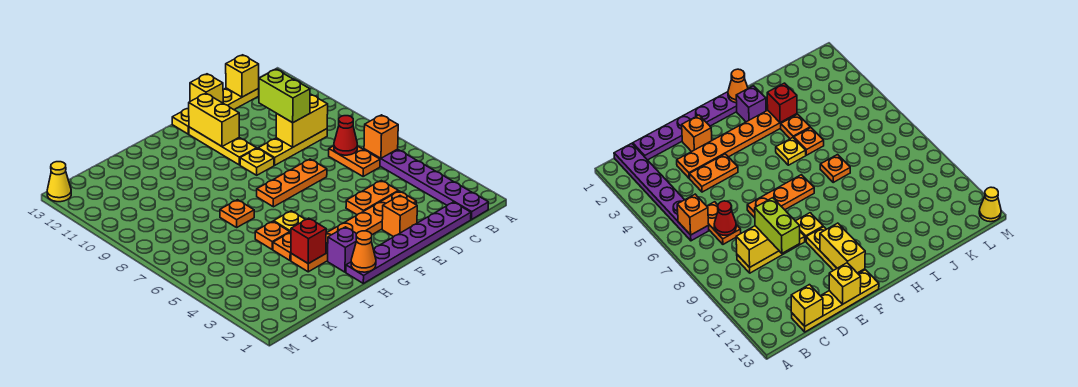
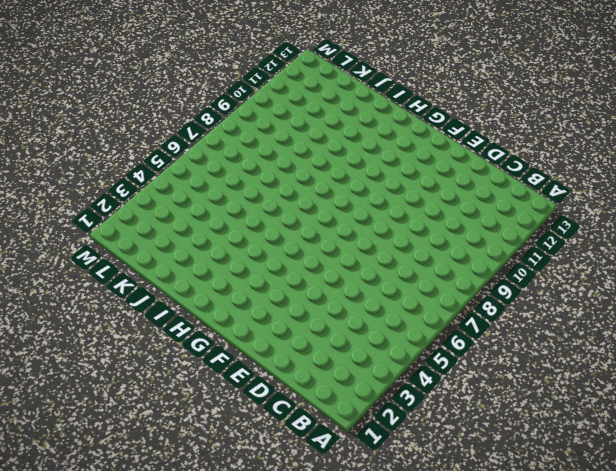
none -> purple 1x6 plate [364,149,488,220]
none -> purple 1x6 plate [346,202,471,283]
none -> orange 1x2 plate [329,146,380,176]

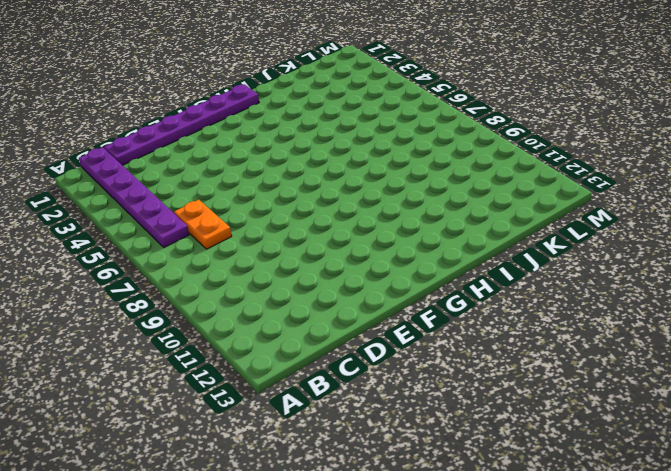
none -> yellow 1x3 plate [258,129,327,165]
none -> yellow 1x4 plate [172,88,259,134]
none -> orange 1x6 plate [291,191,416,272]

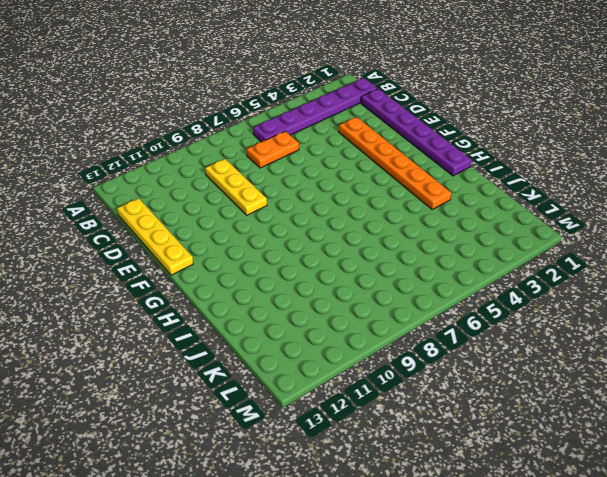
none -> orange 1x2 plate [346,180,398,215]
none -> orange 1x1 brick [382,196,417,237]
none -> orange 1x3 plate [257,159,327,207]

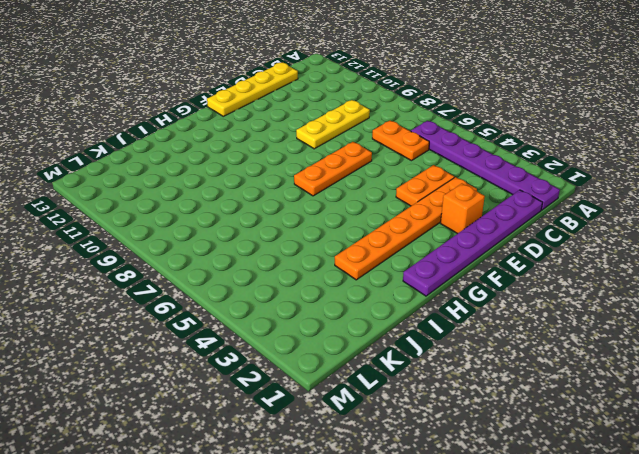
none -> yellow 1x1 plate [240,148,274,175]
none -> yellow 1x3 plate [189,127,257,165]
none -> purple 1x1 brick [328,227,357,272]

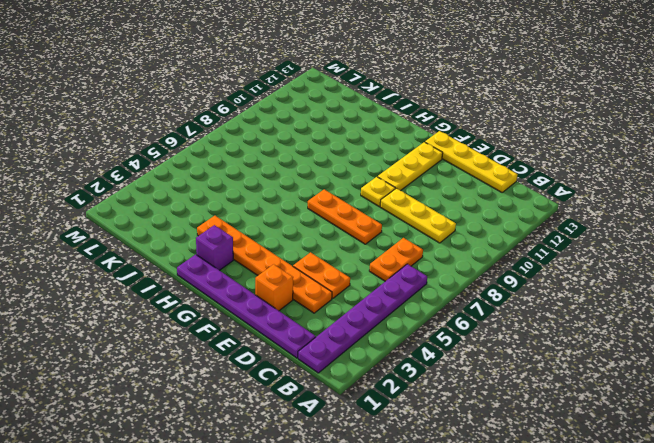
none -> yellow 1x1 plate [274,211,306,232]
none -> orange 1x1 plate [273,232,291,261]
none -> orange 1x1 plate [255,221,290,249]

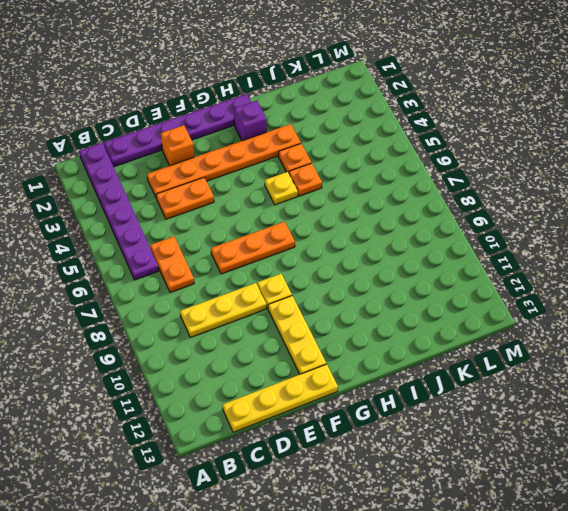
none -> orange 1x1 plate [220,200,254,227]
none -> yellow 1x1 cone [47,162,71,202]
none -> orange 1x1 brick [364,115,398,158]

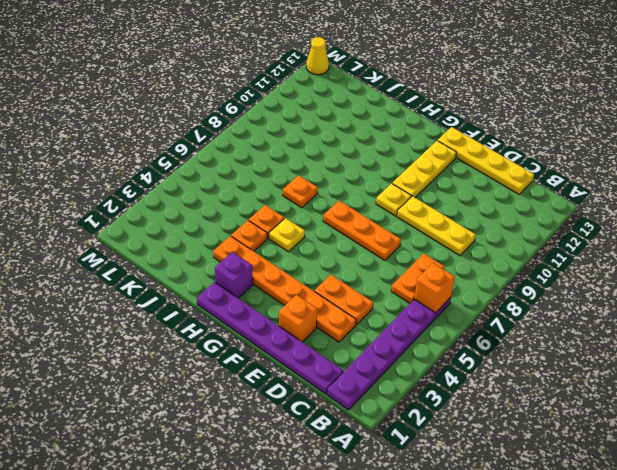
none -> red 1x1 cone [334,116,357,155]
none -> yellow 1x2 brick [276,95,328,147]
none -> yellow 1x1 brick [226,55,259,97]

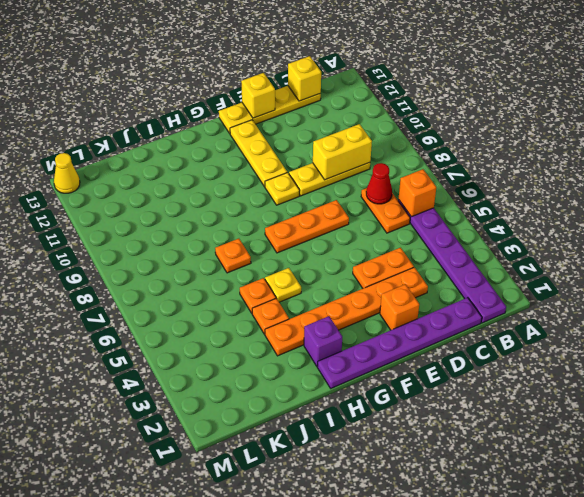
none -> yellow 1x2 brick [189,93,239,146]
none -> orange 1x1 cone [351,231,376,272]
none -> red 1x1 brick [291,218,326,264]

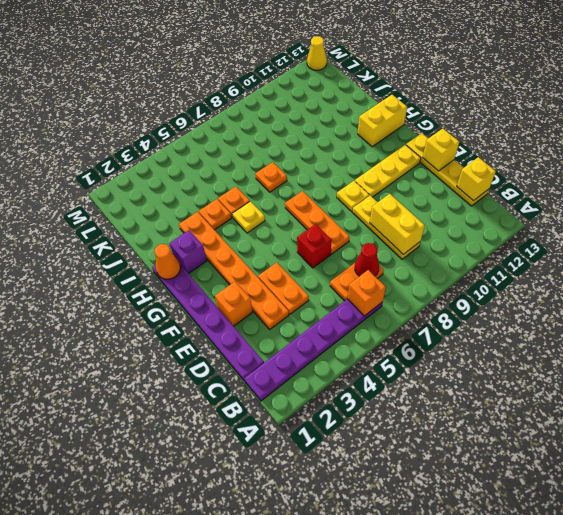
red 1x1 brick [297,224,332,268] -> red 1x1 brick moved to [291,218,326,264]
yellow 1x2 brick [358,95,407,147] -> yellow 1x2 brick moved to [189,93,239,146]
none -> lime 1x2 brick [259,69,310,123]

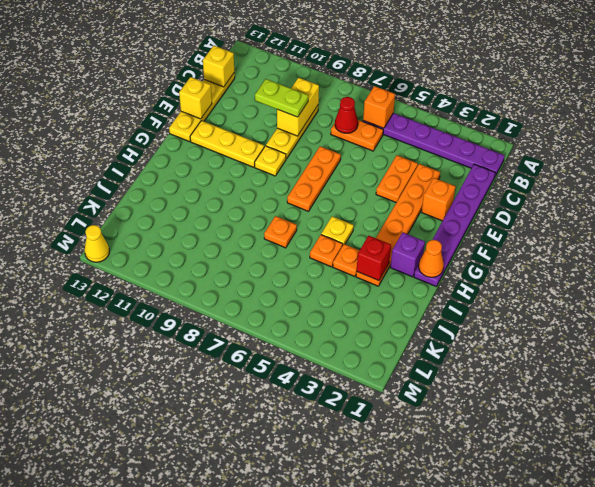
lime 1x2 plate [255,79,308,117] -> lime 1x2 brick [259,69,310,123]
none -> yellow 1x2 brick [189,93,239,146]

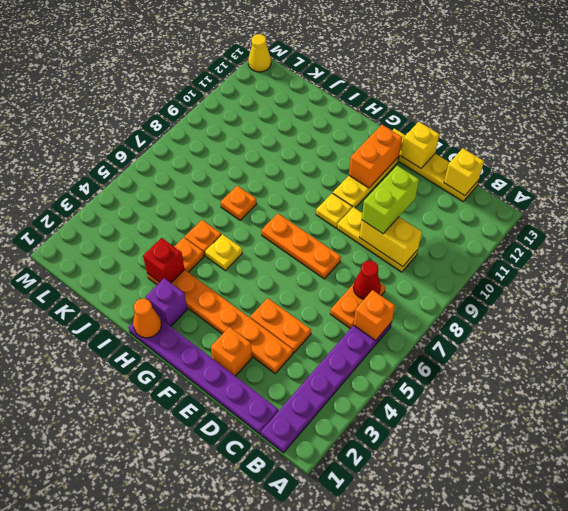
orange 1x2 brick [349,125,402,188] -> yellow 1x2 brick [189,93,239,146]

